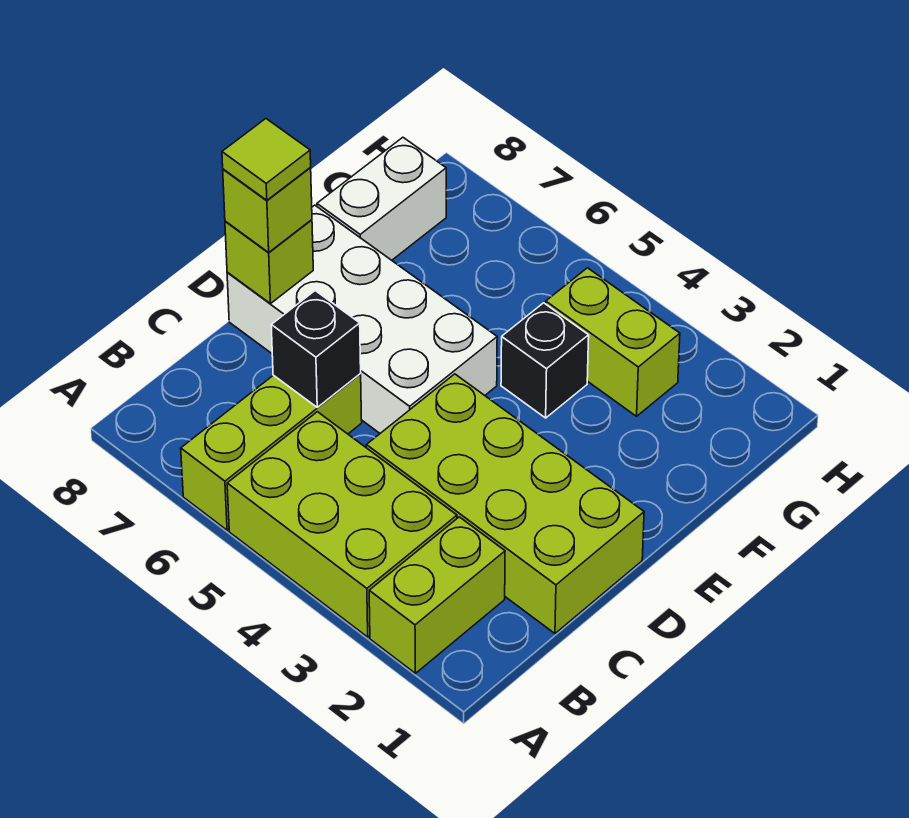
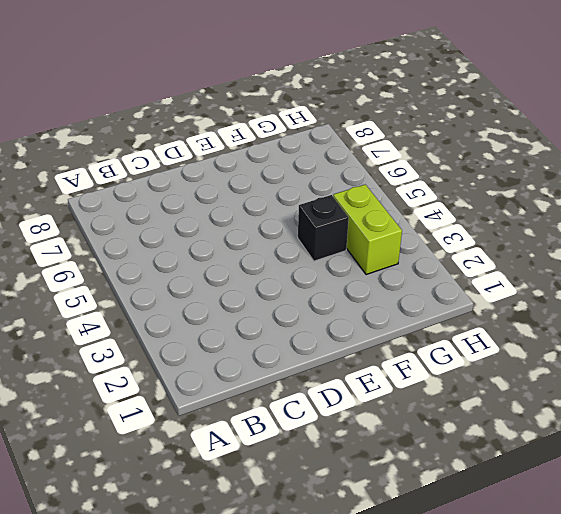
none -> lime 1x2 brick [369,517,505,673]
none -> lime 2x3 brick [227,412,457,637]
none -> lime 1x3 brick [181,374,362,530]

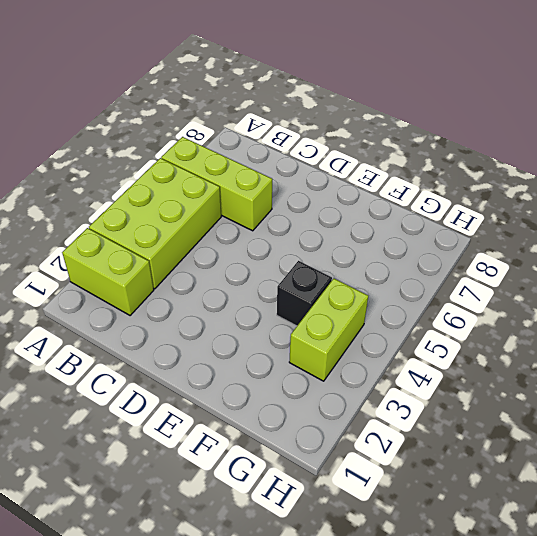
none -> lime 2x4 brick [366,374,644,633]
none -> white 2x4 brick [227,205,497,433]
none -> white 1x2 brick [317,137,446,260]

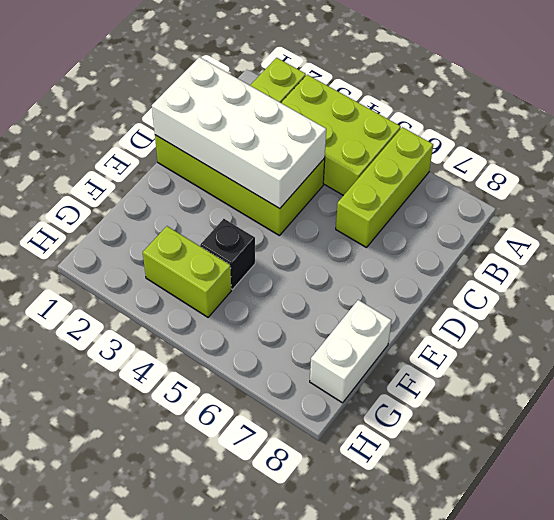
white 2x4 brick [152,57,326,209] -> white 2x4 brick moved to [227,205,497,433]
none -> black 1x1 brick [271,291,361,408]
none -> lime 1x1 brick [225,220,313,304]
none -> lime 1x1 brick [223,168,312,252]

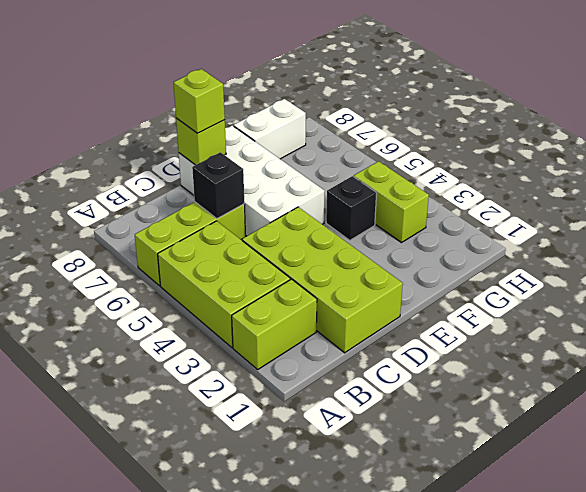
none -> lime 1x1 tile [222,119,311,200]

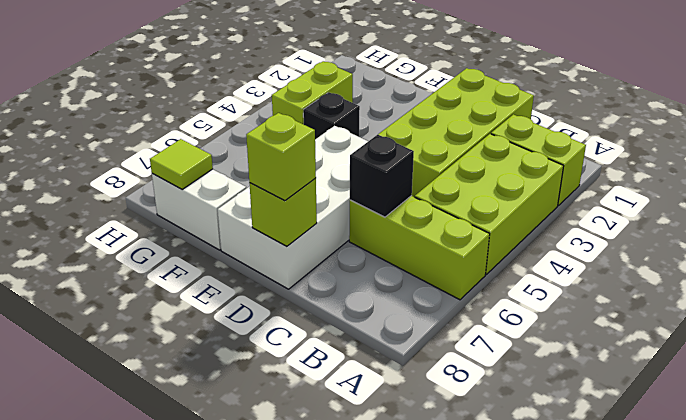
lime 1x1 tile [150,139,213,189] -> lime 1x1 tile moved to [222,119,311,200]

